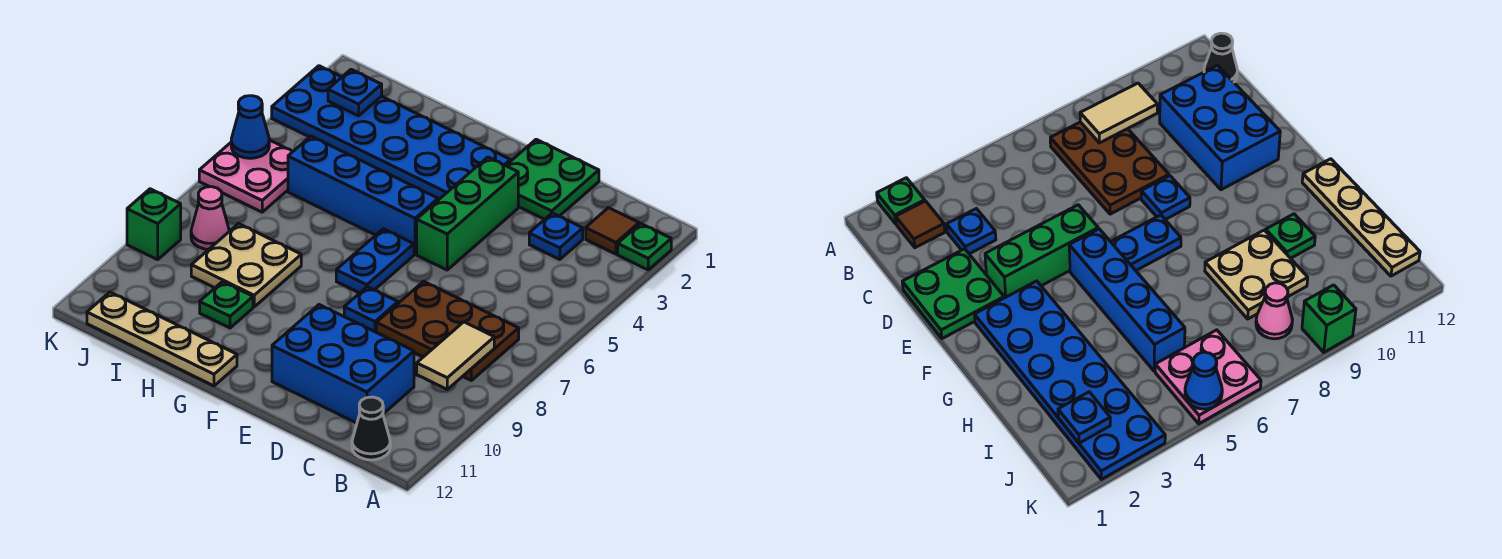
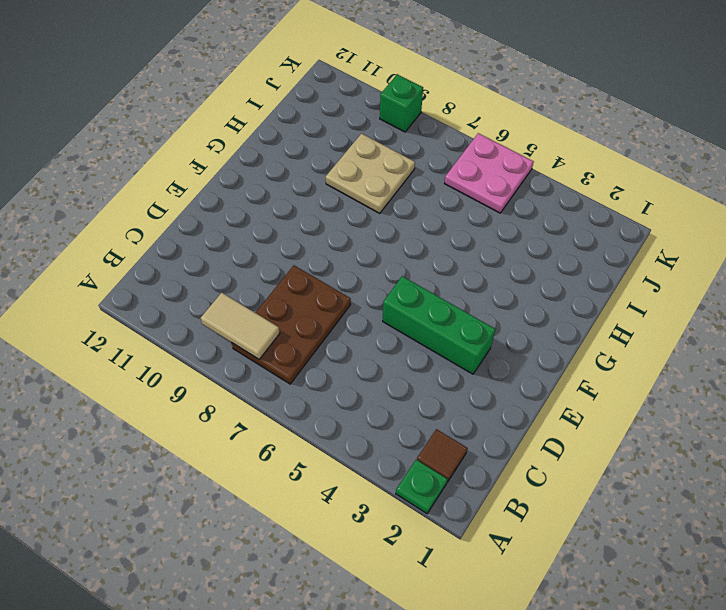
none -> black 1x1 cone [352,397,390,460]
none -> blue 1x1 plate [529,213,583,260]
none -> blue 2x3 brick [272,305,414,423]

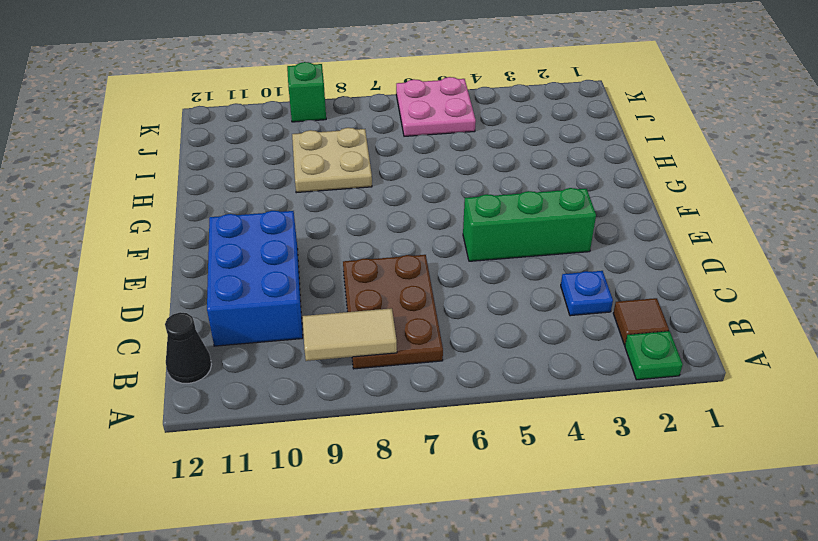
none -> green 2x2 plate [506,139,599,219]
none -> blue 1x1 plate [344,287,398,332]
none -> blue 2x6 plate [272,66,510,200]

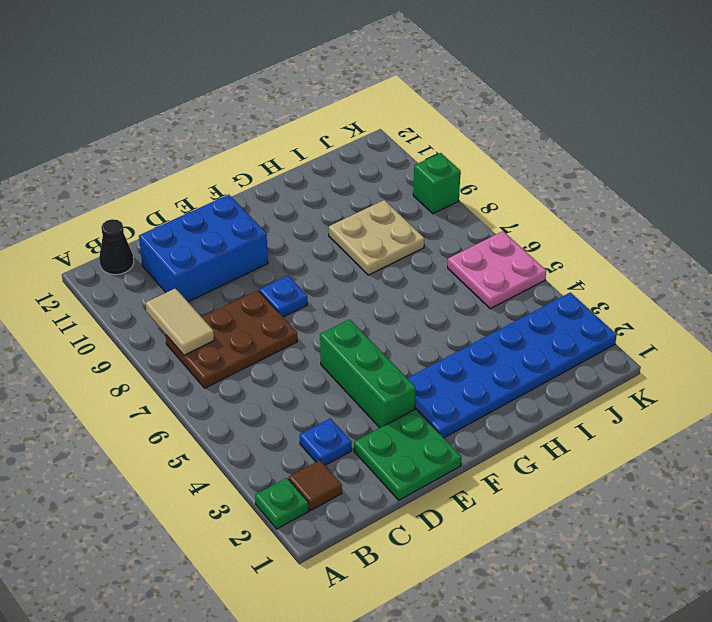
none -> blue 1x4 brick [288,136,438,254]
none -> blue 1x2 plate [336,229,414,293]
none -> tan 1x4 plate [87,292,237,386]

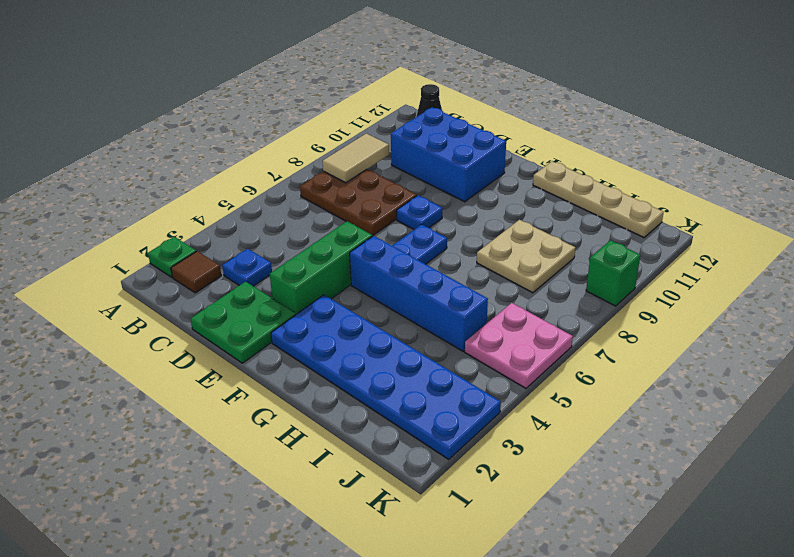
none -> green 1x1 plate [200,282,253,328]
none -> pink 1x1 cone [191,187,229,249]
none -> blue 1x1 plate [328,69,382,116]

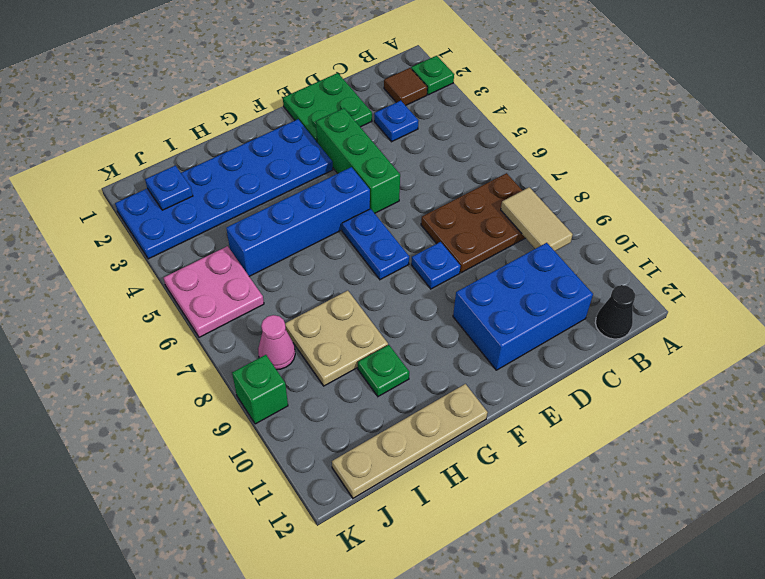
none -> blue 1x1 cone [231,96,269,158]

